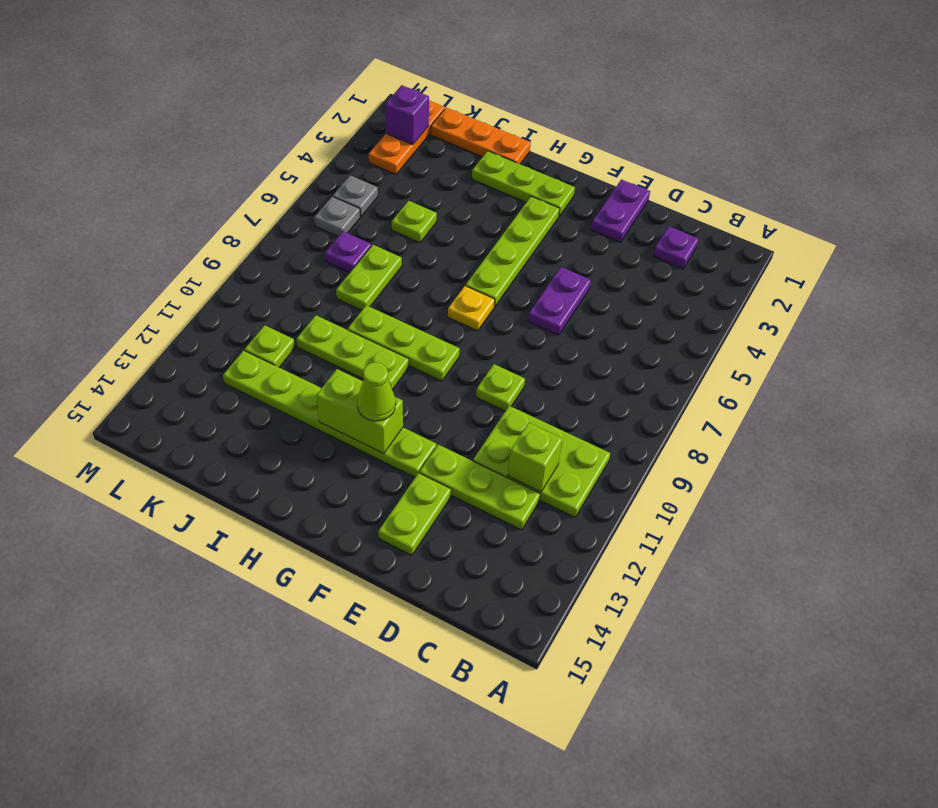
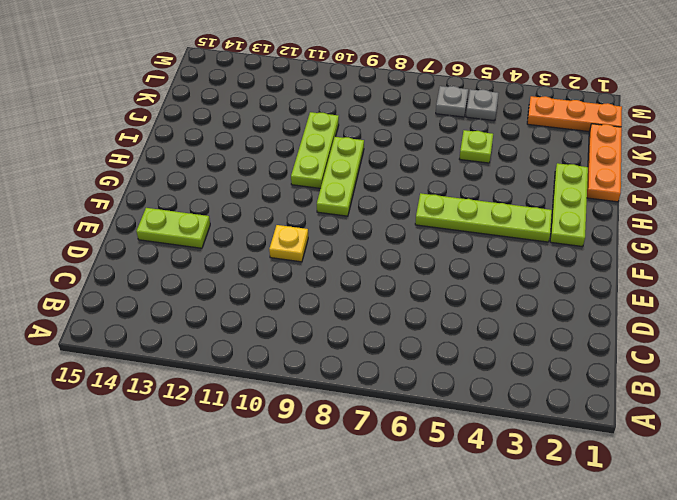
yellow 1x1 plate [269,225,308,262] -> yellow 1x1 plate moved to [448,286,495,331]
none -> lime 2x3 plate [473,406,610,517]
none -> purple 1x1 plate [653,226,699,269]
none -> lime 1x3 plate [419,445,540,530]

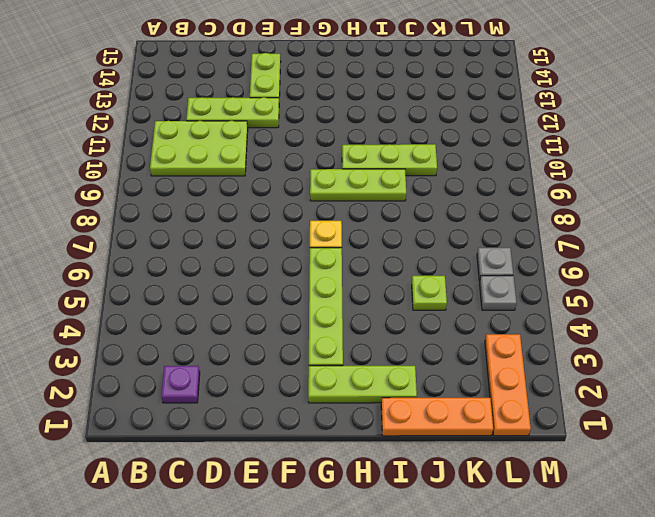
none -> purple 1x2 plate [591,180,650,242]
none -> purple 1x2 plate [528,267,591,335]
none -> lime 1x1 plate [476,364,525,411]

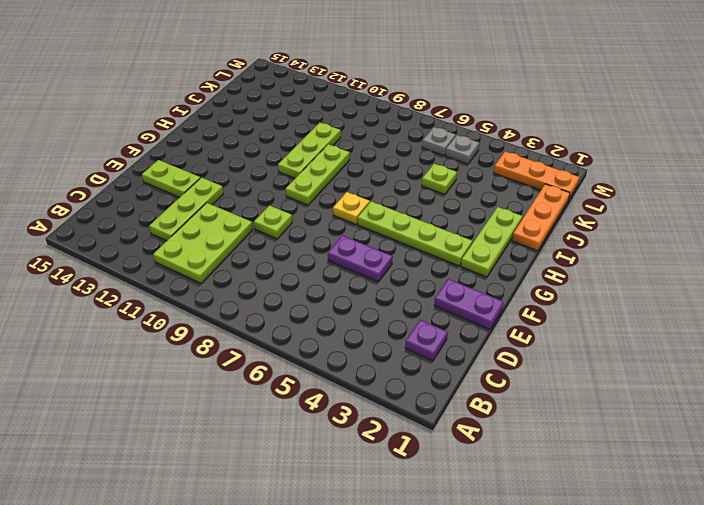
none -> lime 1x6 plate [223,350,436,477]
none -> lime 1x2 plate [336,245,402,310]
none -> purple 1x1 plate [325,231,371,273]

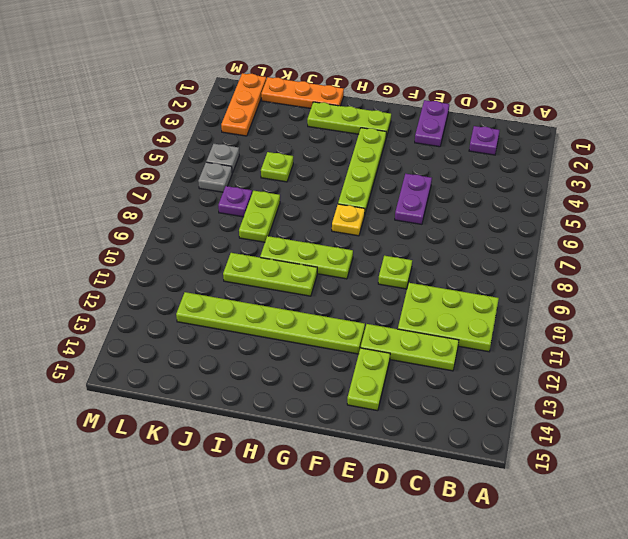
none -> lime 1x1 plate [245,325,295,367]
none -> lime 1x1 brick [508,423,562,492]
none -> lime 1x2 brick [317,369,403,454]

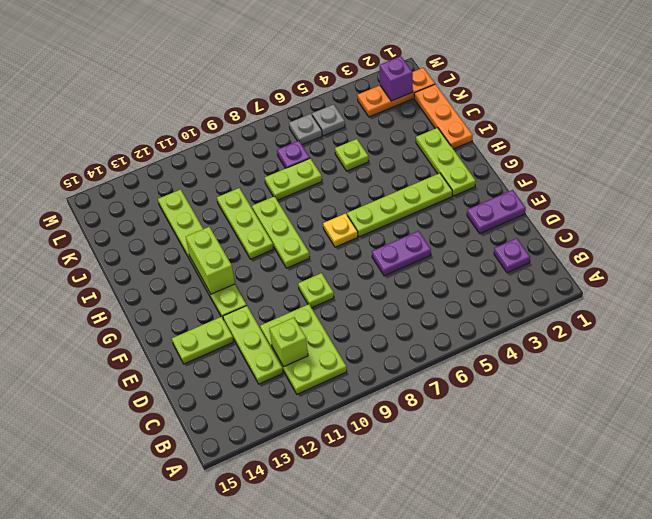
none -> lime 1x1 plate [245,325,295,367]
none -> lime 1x1 cone [357,362,396,421]

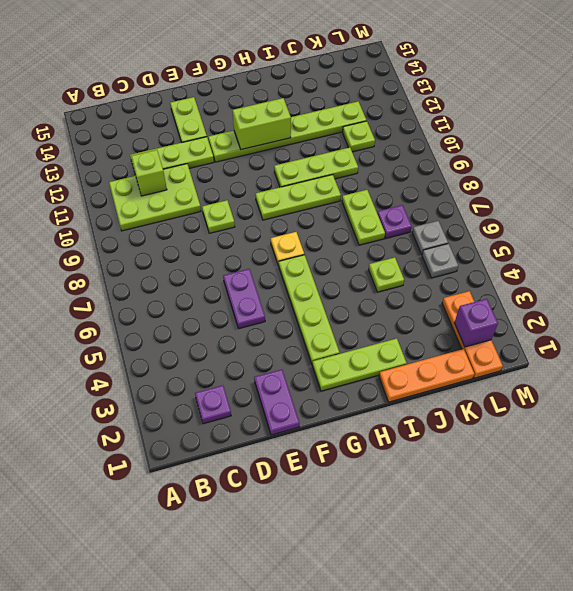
none -> lime 1x1 cone [357,362,396,421]

